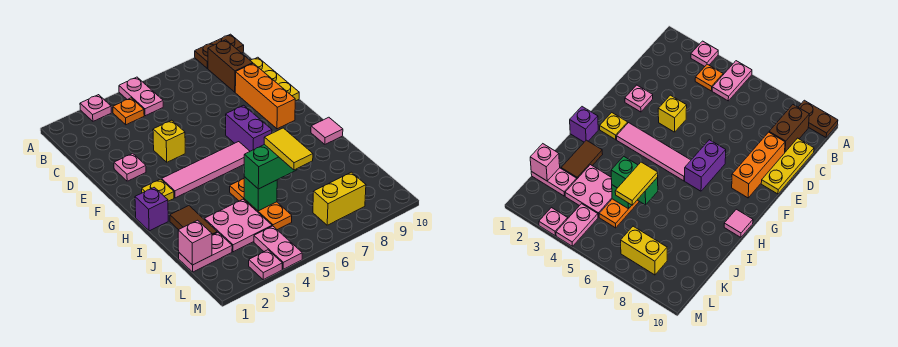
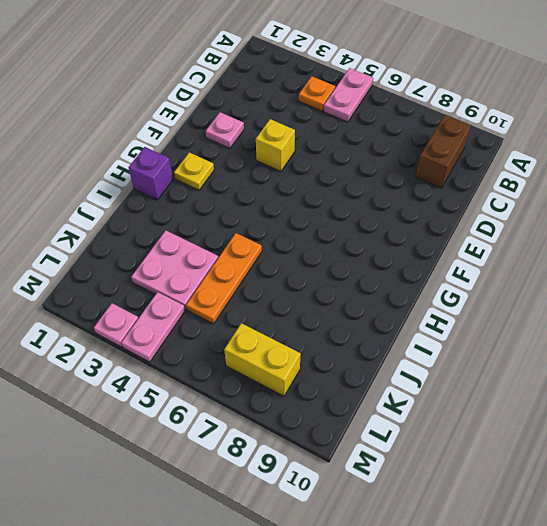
none -> pink 1x1 plate [80,95,111,121]
none -> brown 1x2 plate [195,34,244,69]
none -> yellow 1x3 plate [251,57,299,101]

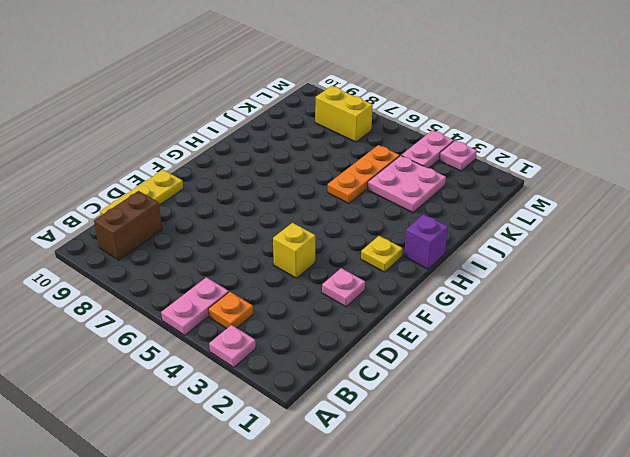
none -> brown 1x2 plate [195,34,244,69]
none -> orange 1x3 brick [235,63,295,129]
none -> purple 1x2 brick [226,105,272,151]

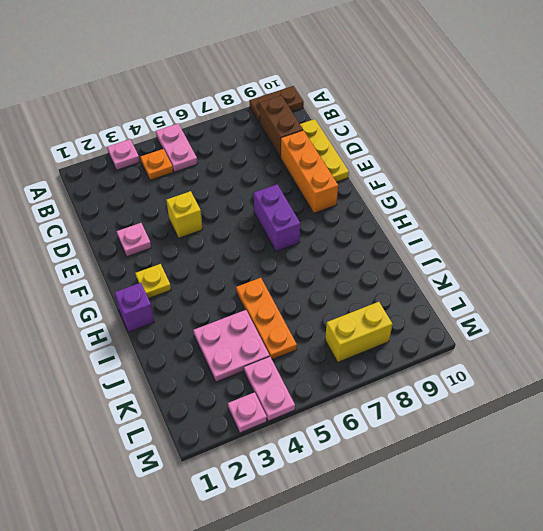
none -> pink 1x4 tile [162,142,250,198]
none -> pink 1x1 tile [311,117,343,144]
none -> brown 1x2 tile [170,206,217,235]

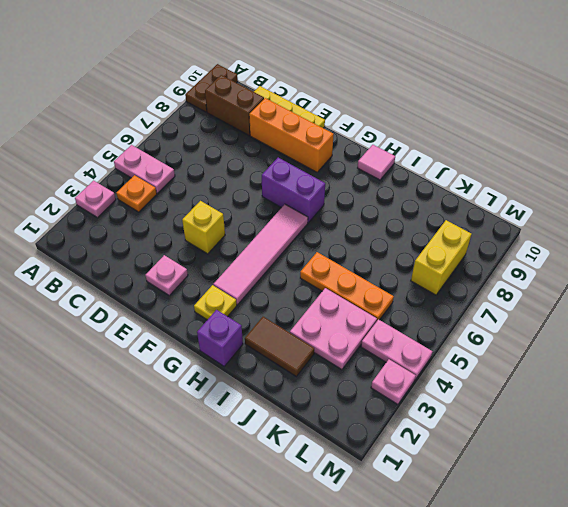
none -> pink 1x2 plate [179,232,232,272]
none -> green 1x1 brick [244,177,277,211]
none -> pink 1x1 brick [178,220,212,265]

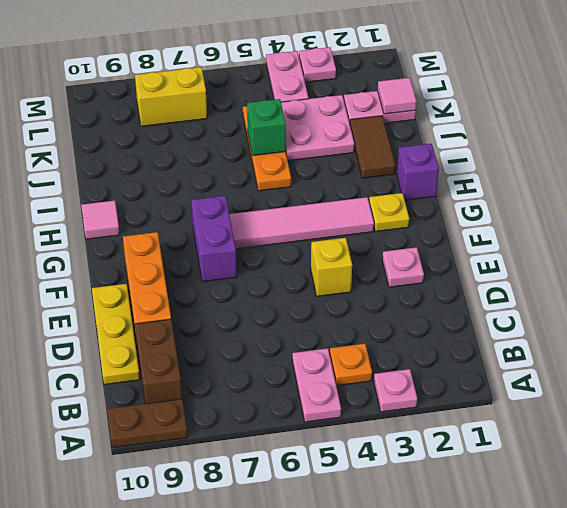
pink 1x1 tile [378,78,417,114] -> pink 1x1 brick [178,220,212,265]
none -> green 1x2 brick [244,145,297,189]
none -> yellow 1x2 tile [264,128,313,170]

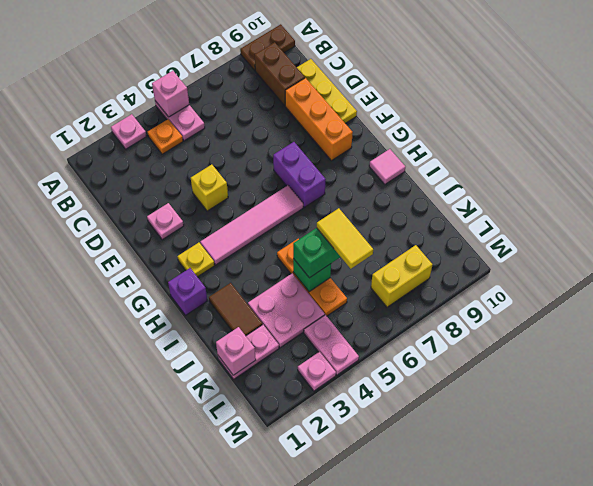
pink 1x1 brick [152,71,189,117] -> none

